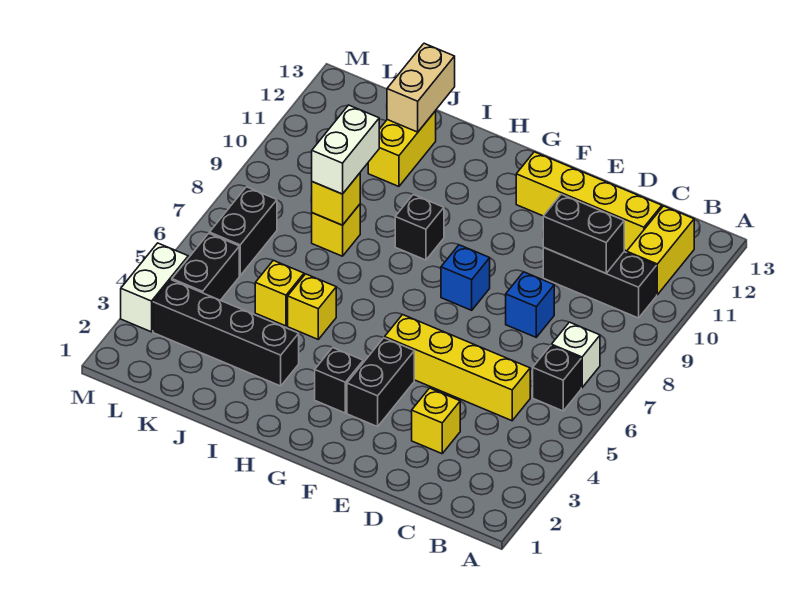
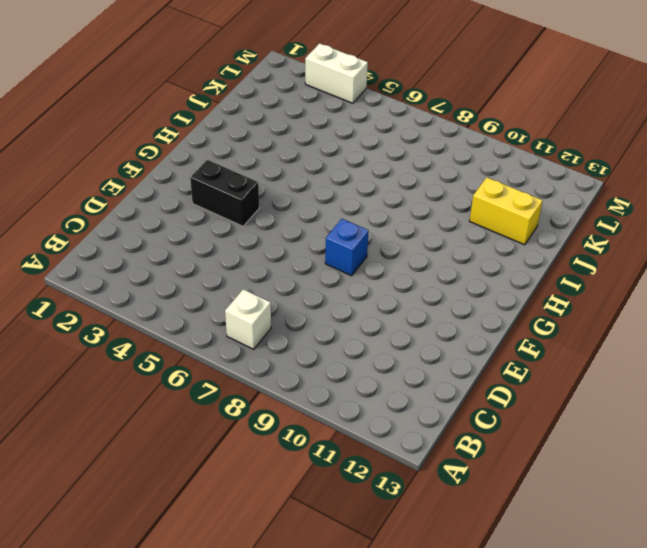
none -> black 1x1 brick [533,345,581,411]
none -> black 1x3 brick [543,248,657,318]
none -> yellow 1x2 brick [627,206,694,295]

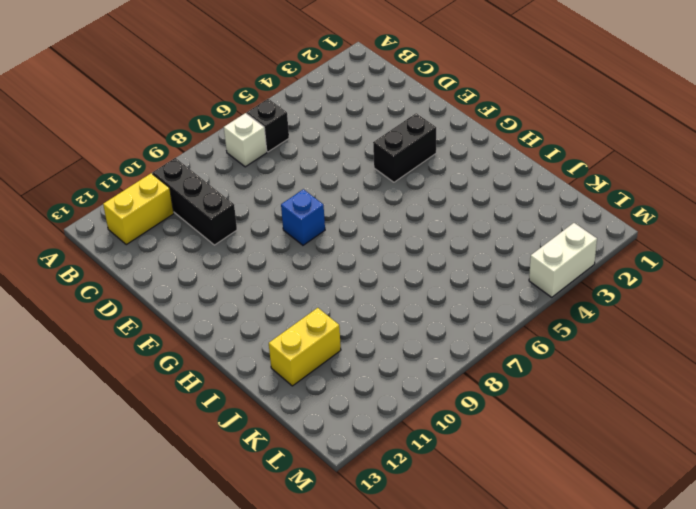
none -> yellow 1x4 brick [385,315,530,421]
none -> yellow 1x4 brick [516,152,662,251]
none -> yellow 1x1 brick [412,388,460,454]

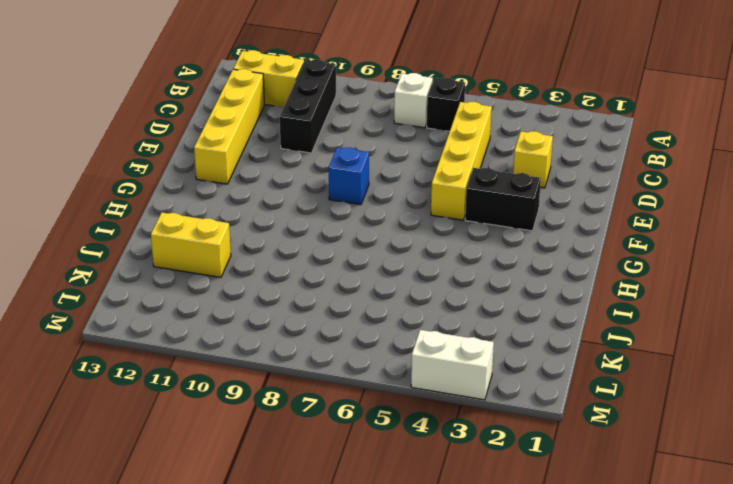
none -> blue 1x1 brick [506,272,554,337]
none -> black 1x1 brick [315,348,363,413]
none -> black 1x1 brick [395,195,444,260]

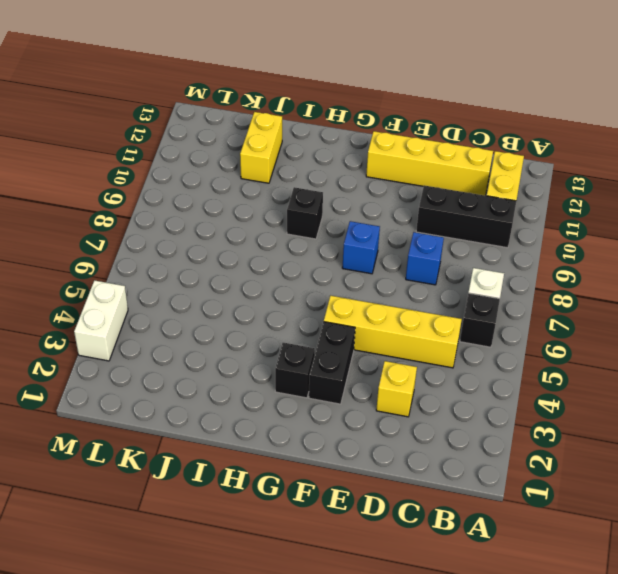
none -> black 1x4 brick [153,280,299,386]
none -> yellow 1x1 brick [288,274,336,339]
none -> yellow 1x1 brick [255,260,304,326]

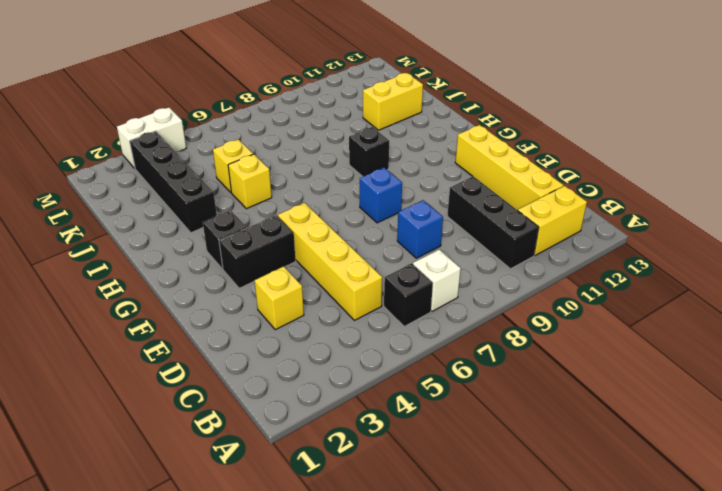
none -> yellow 1x1 brick [312,204,360,256]
none -> black 1x2 brick [172,233,239,300]
none -> black 1x2 brick [210,187,277,276]

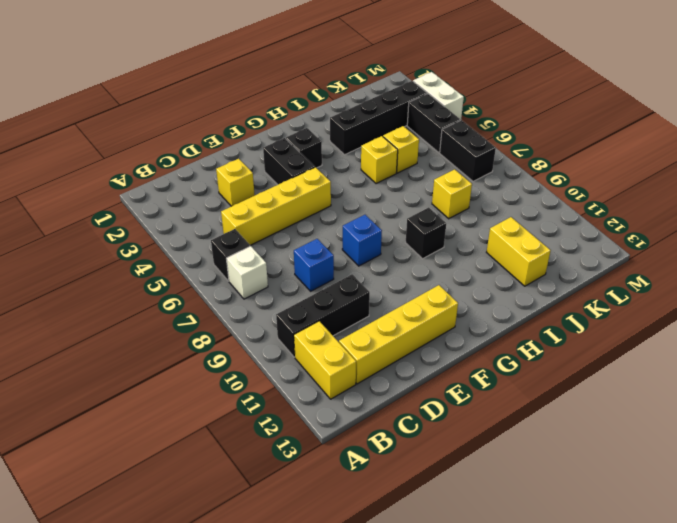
none -> black 1x2 brick [543,194,624,273]
none -> yellow 1x1 brick [312,173,360,225]
none -> tan 1x2 brick [387,43,455,132]

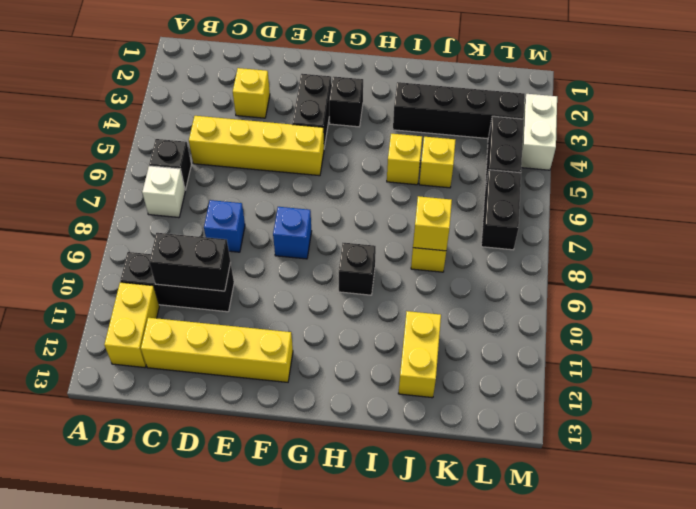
none -> tan 1x2 brick [387,43,455,132]
none -> white 1x2 brick [312,105,379,194]

